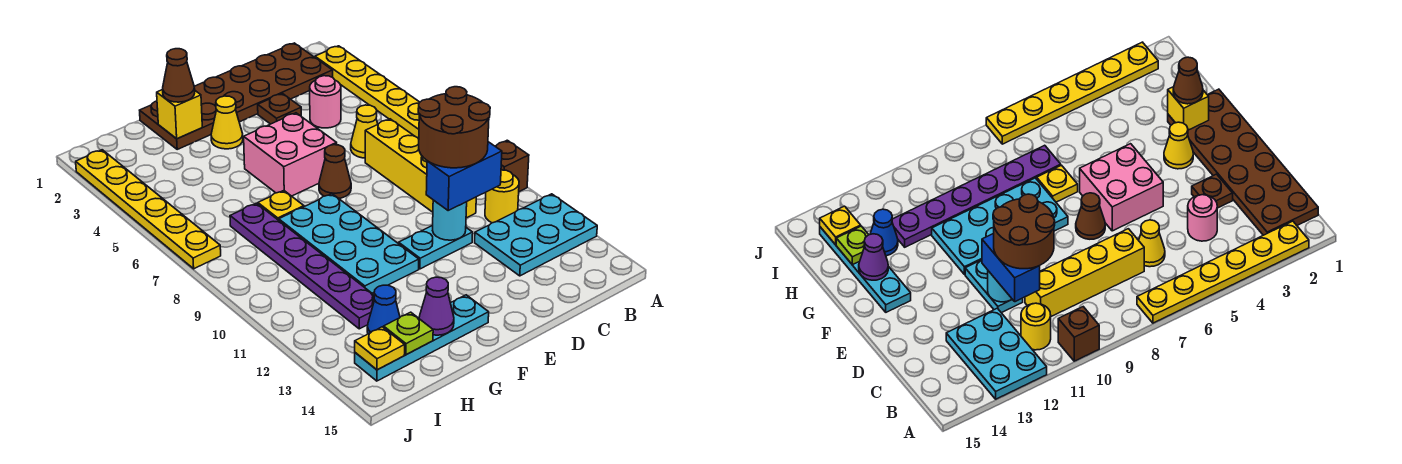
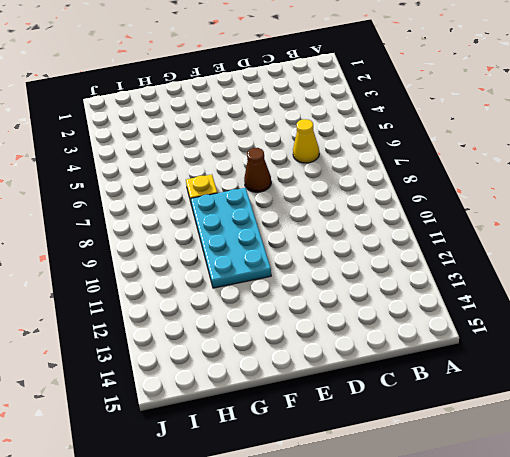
none -> yellow 1x6 plate [315,46,420,139]
none -> brown 1x1 brick [495,140,529,192]
none -> cyan 2x3 plate [475,194,597,276]

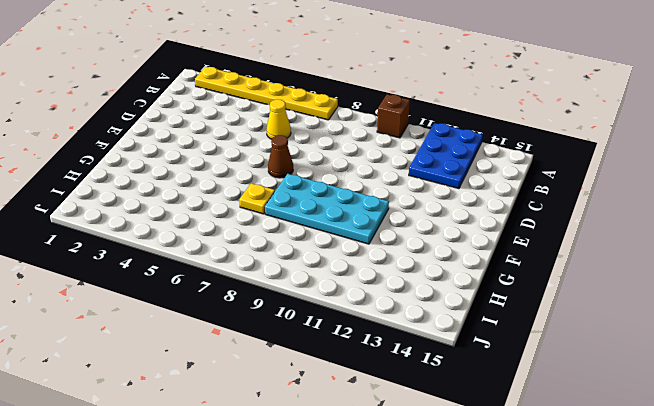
blue 2x3 plate [409,123,483,189] -> cyan 2x3 plate [475,194,597,276]
none -> brown 2x6 plate [140,43,333,149]
none -> yellow 1x1 round brick [485,170,519,223]
none -> pink 1x1 round brick [310,76,341,128]

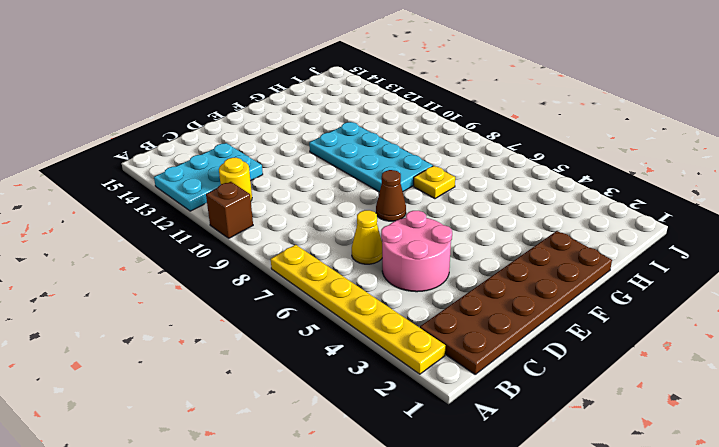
pink 2x2 round brick [381,211,452,292] -> pink 1x1 round brick [310,76,341,128]
none -> yellow 1x4 brick [365,119,476,218]
none -> brown 1x1 plate [258,93,301,124]
none -> cyan 1x2 plate [399,225,473,269]

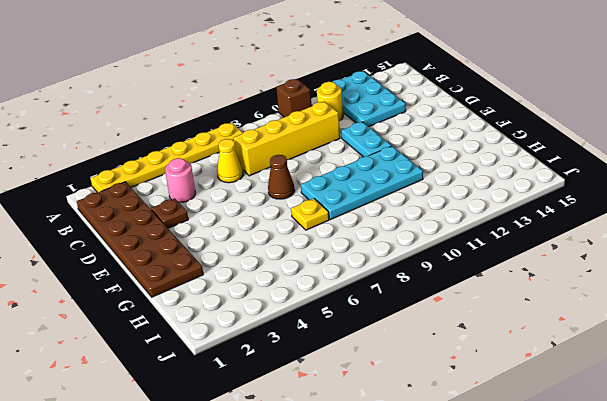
none -> pink 2x2 brick [244,113,337,196]
none -> yellow 1x1 cone [211,96,243,149]
none -> cyan 1x4 plate [355,295,489,381]

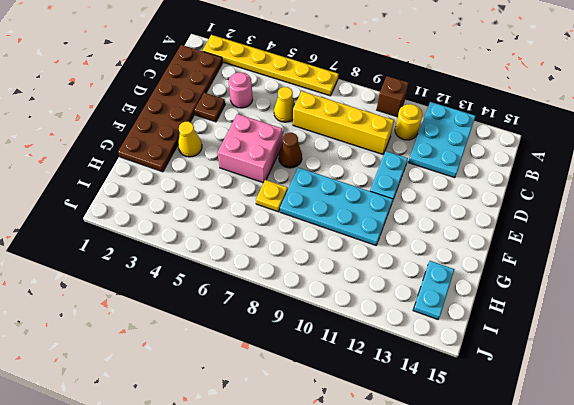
cyan 1x2 plate [413,261,454,319] -> cyan 1x4 plate [355,295,489,381]
none -> purple 1x6 plate [230,203,374,329]
none -> blue 1x1 cone [367,285,400,334]
none -> yellow 1x6 plate [76,150,221,269]

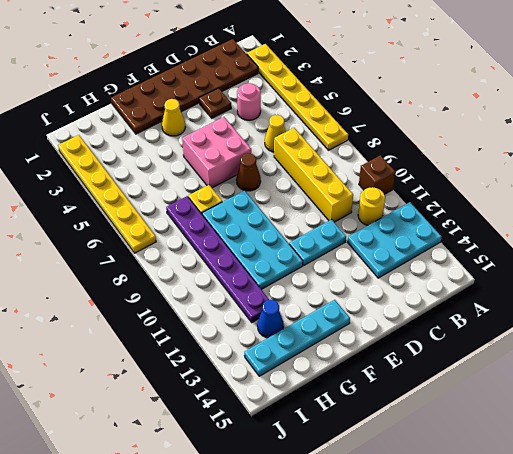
none -> cyan 1x1 round brick [433,200,467,240]
none -> yellow 1x1 brick [157,90,202,139]
none -> purple 1x1 cone [419,277,454,335]

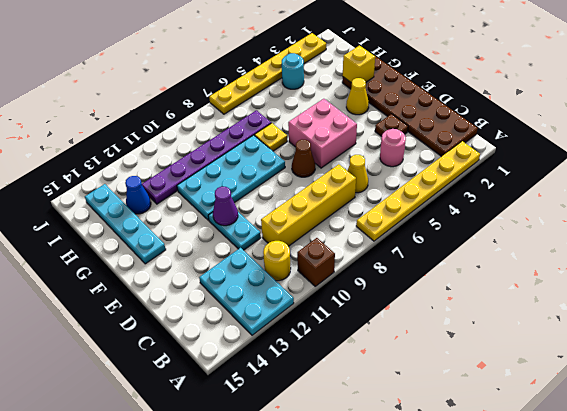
purple 1x1 cone [213,187,238,226] -> purple 1x1 cone moved to [419,277,454,335]
cyan 1x1 round brick [282,53,304,89] -> cyan 1x1 round brick moved to [433,200,467,240]
none -> lime 1x1 plate [384,312,433,355]
none -> yellow 1x1 plate [355,327,405,370]
none -> blue 1x2 brick [426,142,502,211]

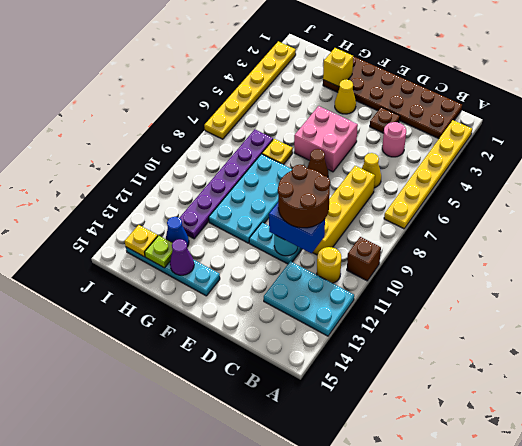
none -> brown 1x1 cone [163,49,195,102]

